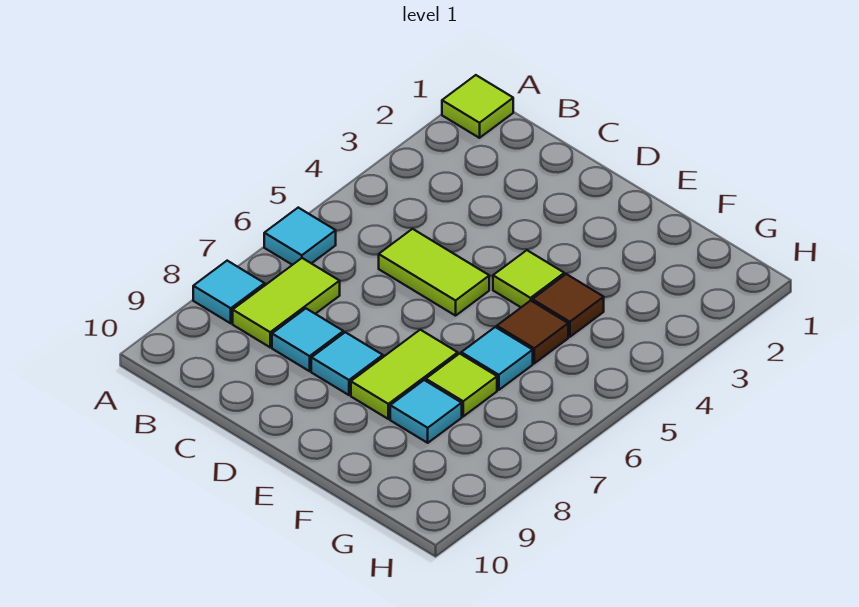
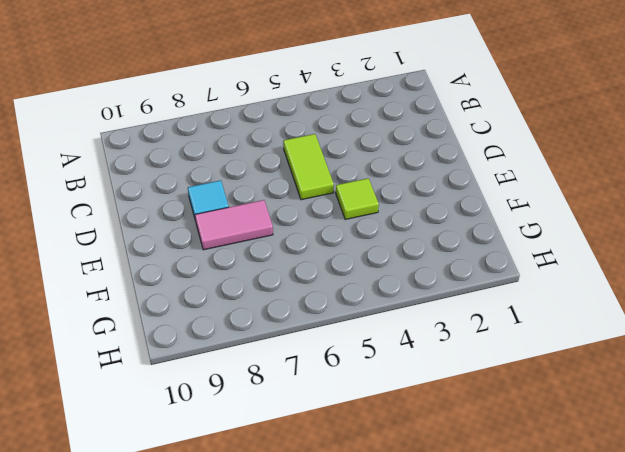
pink 1x2 tile [195,200,273,250] -> lime 1x2 tile [351,330,458,419]
none -> lime 1x1 tile [442,75,513,138]
none -> cyan 1x1 tile [264,208,336,265]
none -> cyan 1x1 tile [193,261,265,323]

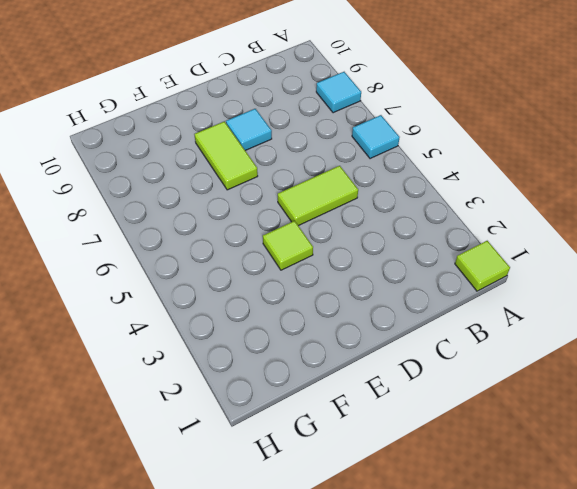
none -> lime 1x2 tile [233,258,340,347]
none -> cyan 1x1 tile [272,309,343,371]
none -> brown 1x1 tile [532,274,604,337]

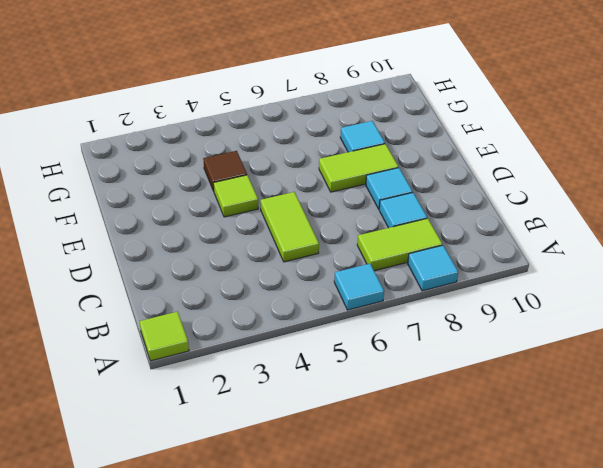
none -> brown 1x1 tile [497,301,568,363]
none -> cyan 1x1 tile [461,327,533,390]
none -> lime 1x1 tile [426,354,497,416]

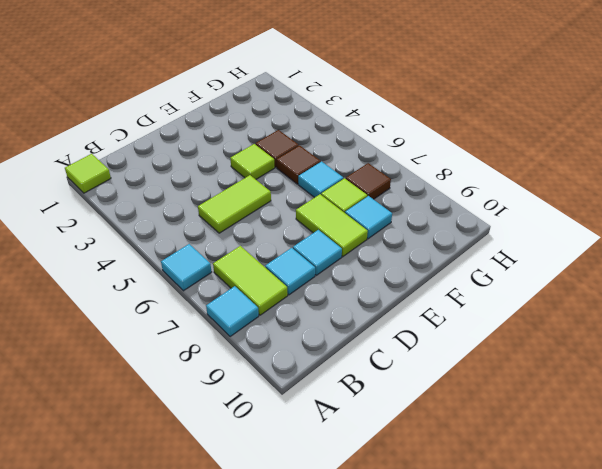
brown 1x1 tile [346,163,391,199] -> none

